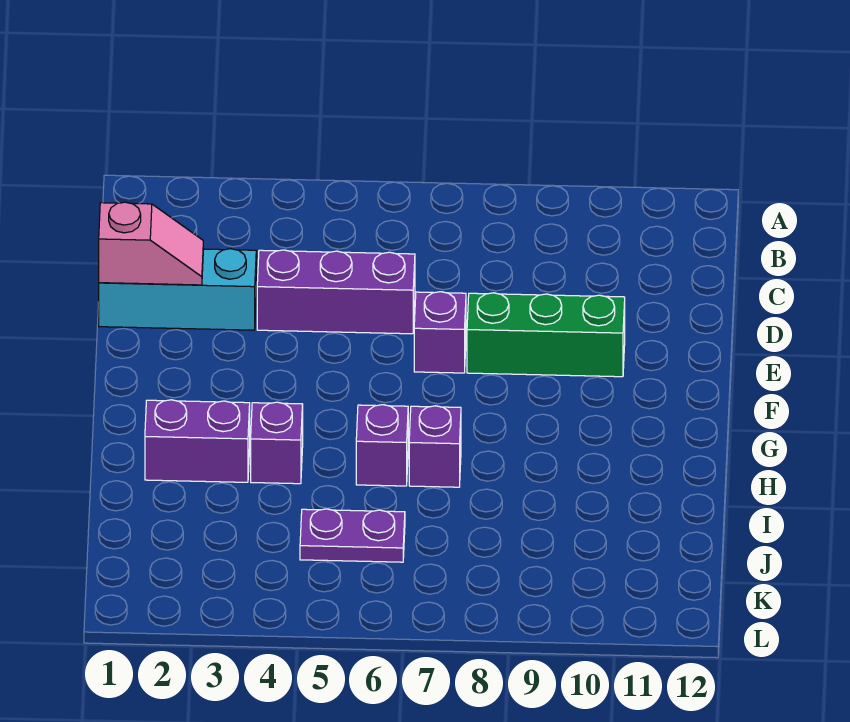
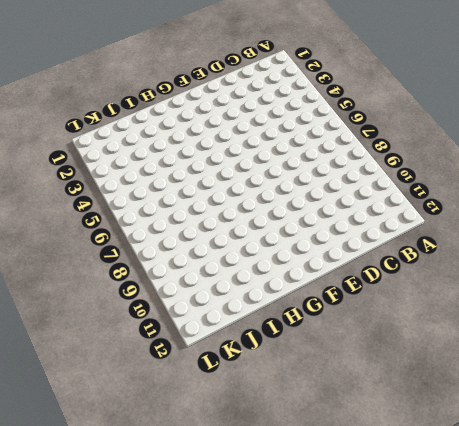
none -> cyan 1x3 brick [99,249,256,330]
none -> purple 1x3 brick [257,250,415,334]

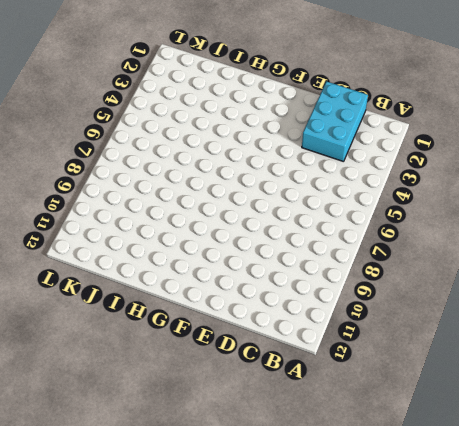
cyan 2x3 brick [302,81,368,162] -> cyan 1x3 brick [99,249,256,330]
none -> purple 1x3 brick [257,250,415,334]
none -> purple 1x1 brick [414,292,466,373]

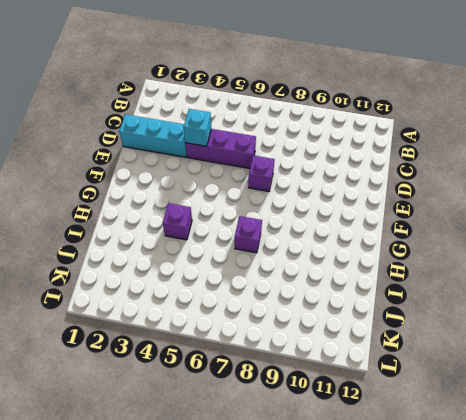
cyan 1x1 brick [184,109,211,146] -> none
none -> green 1x3 brick [467,293,625,377]
none -> purple 1x2 brick [145,400,250,482]

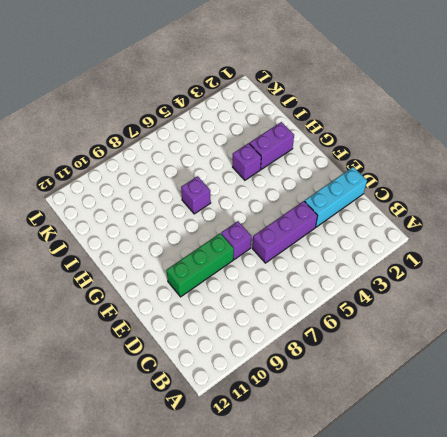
none -> purple 1x1 brick [356,405,408,486]
none -> purple 1x2 plate [300,509,405,562]

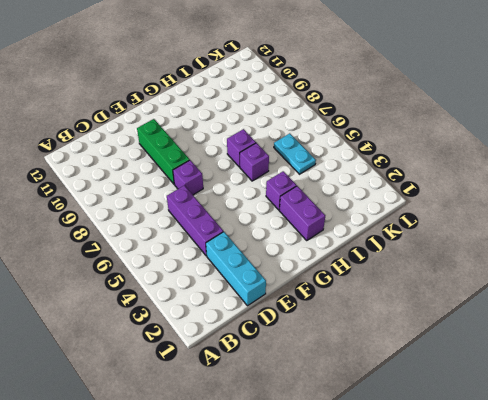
cyan 1x2 plate [274,133,316,174] -> purple 1x2 plate [300,509,405,562]
none -> pink 1x2 slope [99,202,203,285]

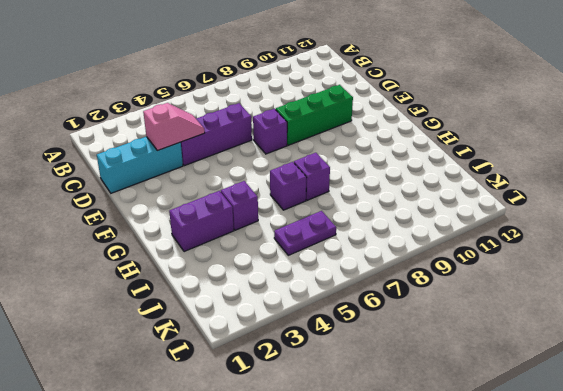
pink 1x2 slope [143,103,205,150] -> pink 1x2 slope moved to [99,202,203,285]

